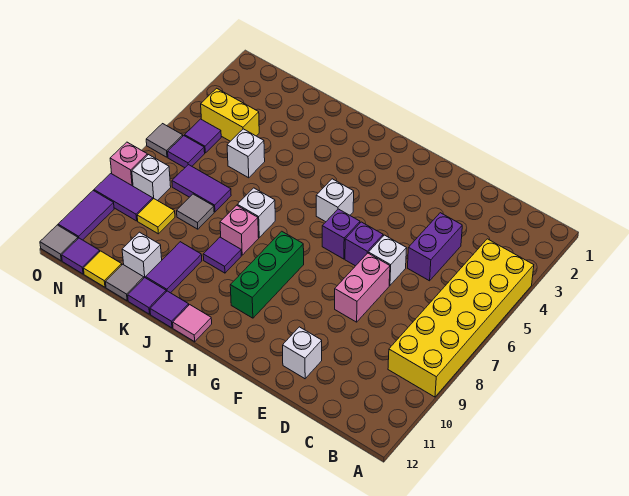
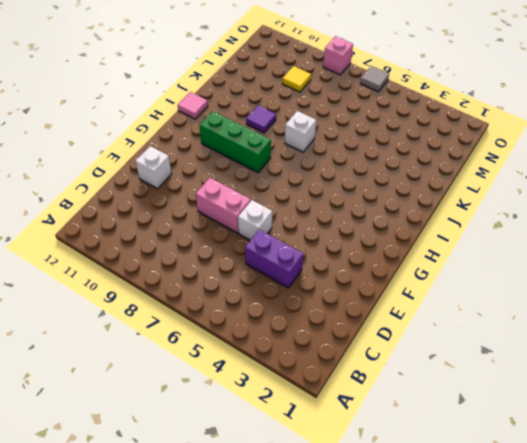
none -> yellow 2x6 brick [388,239,534,397]
none -> purple 1x1 brick [345,222,383,266]
none -> purple 1x1 brick [322,209,360,259]
none -> white 1x1 brick [316,179,354,222]

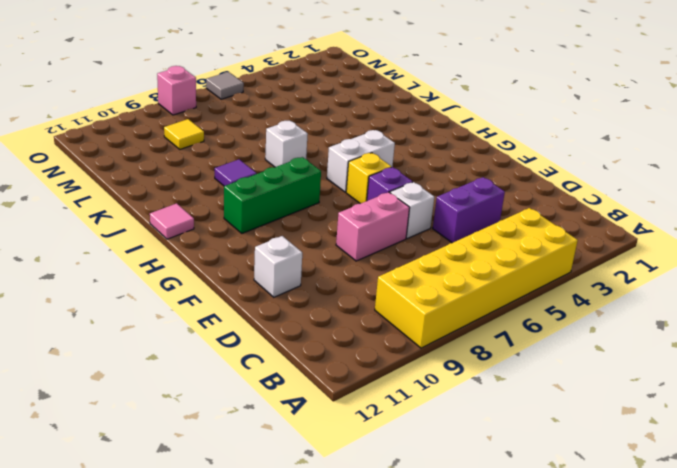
yellow 1x1 brick [346,153,391,204] -> purple 1x1 brick [322,209,360,259]
white 1x2 brick [327,130,395,192] -> white 1x1 brick [316,179,354,222]
none -> pink 1x1 brick [220,205,259,255]
none -> purple 1x1 tile [150,291,189,328]
none -> purple 1x2 tile [146,242,202,293]
none -> purple 1x1 tile [128,278,166,314]

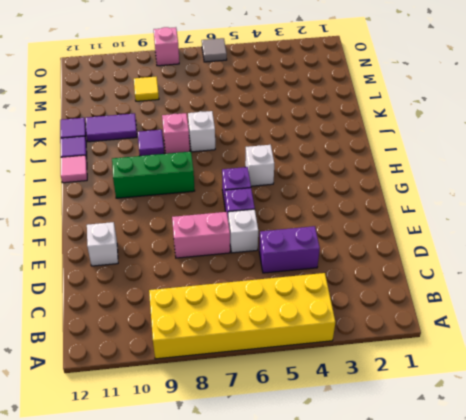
none -> white 1x1 brick [227,129,265,178]
none -> purple 1x2 tile [172,165,231,212]
none -> grey 1x1 tile [177,194,214,229]
none -> white 1x1 brick [122,232,162,278]

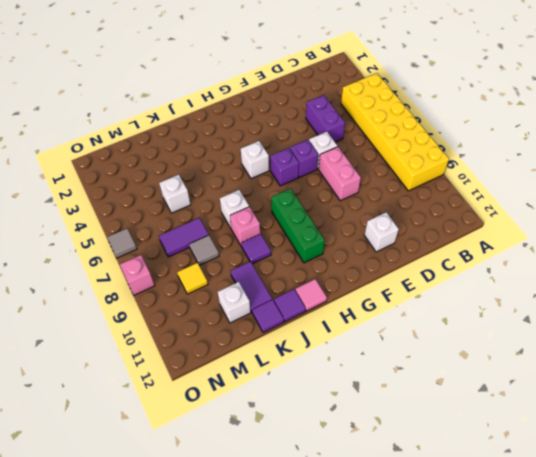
none -> grey 1x1 tile [106,264,144,301]
none -> yellow 1x2 brick [201,88,259,141]
none -> yellow 1x1 tile [83,251,122,287]
none -> purple 1x1 tile [185,119,221,153]

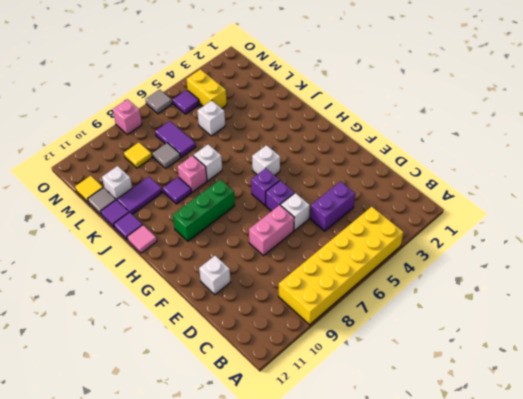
none -> purple 1x1 tile [168,136,205,168]
none -> white 1x1 brick [132,155,171,201]
none -> purple 1x2 tile [94,173,153,221]
none -> purple 1x1 tile [62,238,100,274]

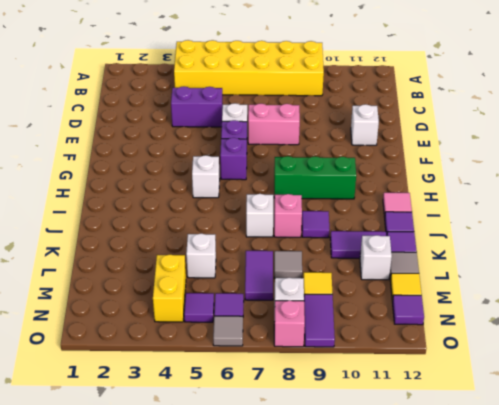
none -> purple 1x2 tile [58,191,114,240]
none -> grey 1x1 tile [40,225,78,261]

